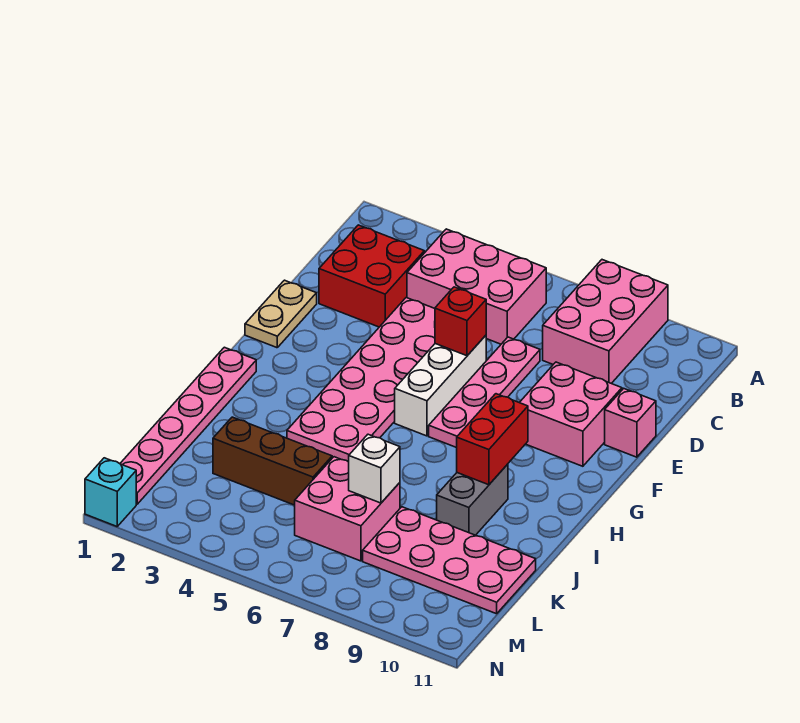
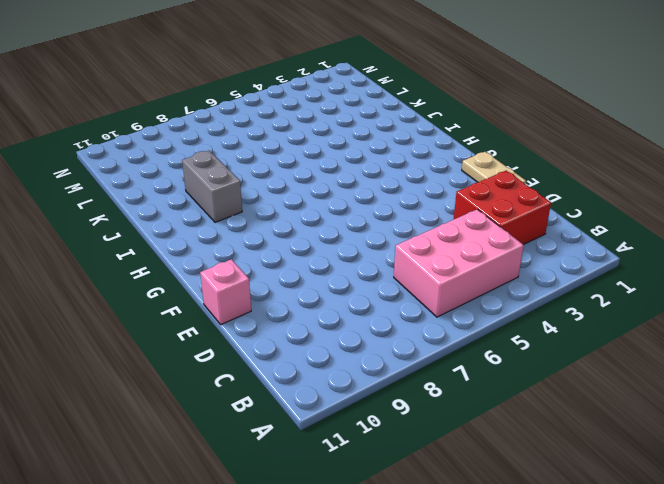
none -> pink 2x3 brick [543,260,668,383]
none -> pink 2x6 plate [287,298,435,462]
none -> pink 1x4 plate [429,337,540,448]

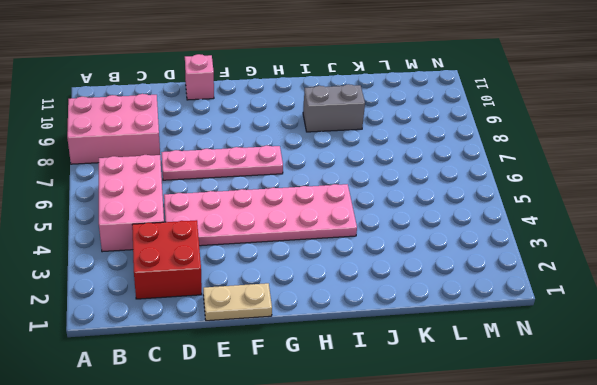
none -> white 1x3 brick [395,335,486,436]
none -> pink 2x2 brick [519,362,622,466]
none -> pink 1x6 plate [120,347,256,504]

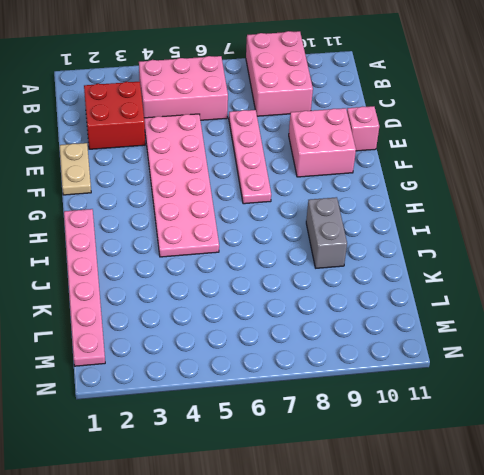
none -> white 1x3 brick [395,335,486,436]
none -> brown 1x3 brick [213,417,332,505]
none -> pink 2x2 brick [295,457,400,561]

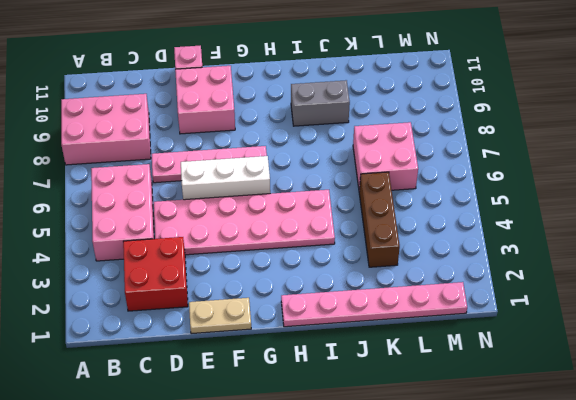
none -> pink 2x4 plate [363,507,536,614]
none -> cyan 1x1 brick [85,458,136,526]
none -> red 1x1 brick [435,287,486,356]

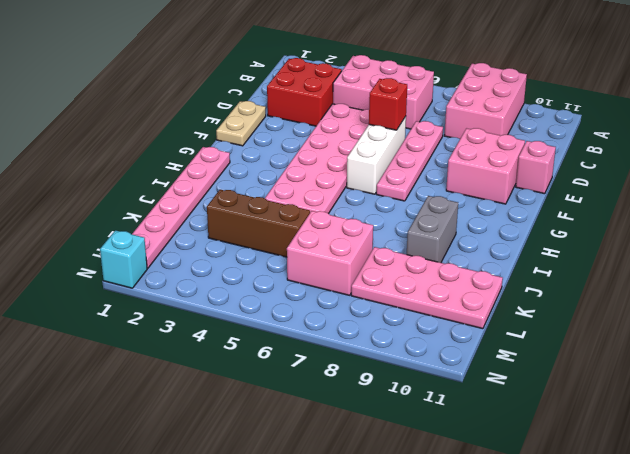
none -> red 1x2 brick [457,394,528,485]
none -> white 1x1 brick [349,434,400,503]

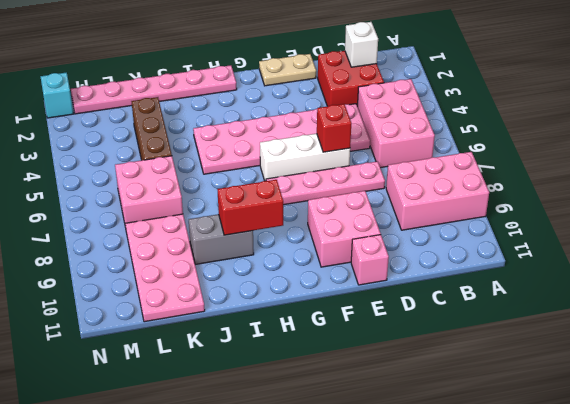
white 1x1 brick [345,22,378,67] -> white 1x1 brick moved to [349,434,400,503]

